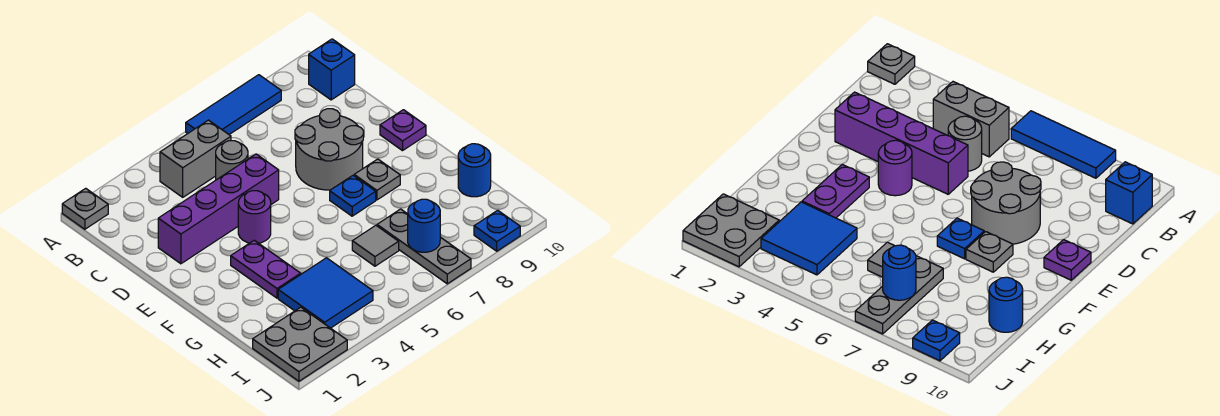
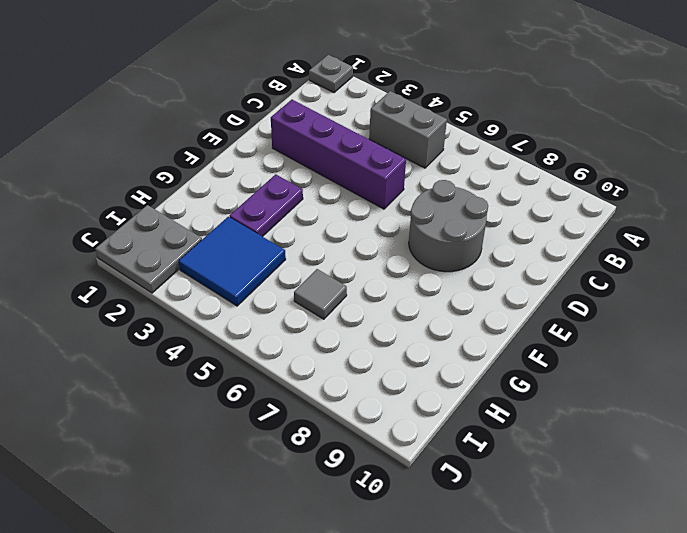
none -> blue 1x3 tile [186,75,281,134]
none -> blue 1x1 brick [309,39,355,100]
none -> grey 1x1 round brick [216,141,248,180]

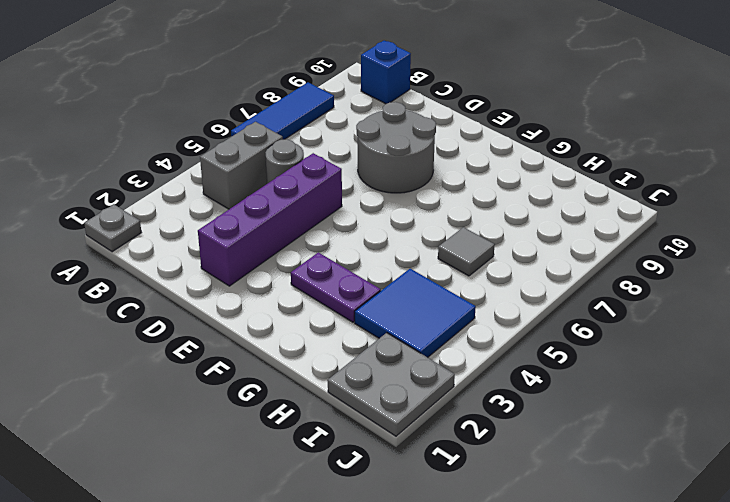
none -> purple 1x1 round brick [238,191,271,243]
none -> purple 1x1 plate [380,110,426,151]
none -> blue 1x1 plate [330,175,376,216]

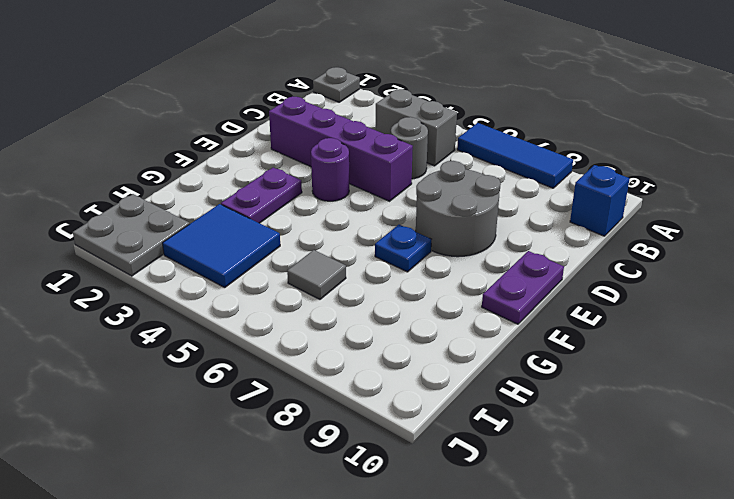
purple 1x2 plate [482,251,564,324] -> purple 1x1 plate [380,110,426,151]
none -> grey 1x1 plate [354,159,400,200]
none -> grey 1x3 plate [377,209,471,284]
none -> blue 1x1 round brick [458,144,491,197]

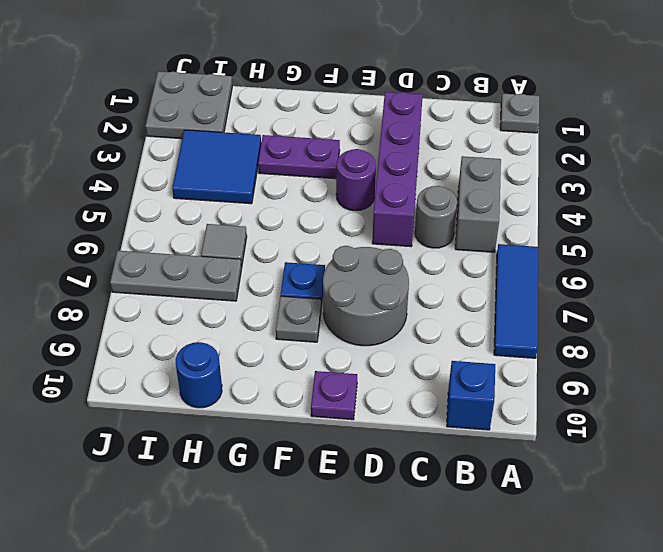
none -> blue 1x1 plate [474,210,520,251]
none -> blue 1x1 round brick [408,199,440,252]

